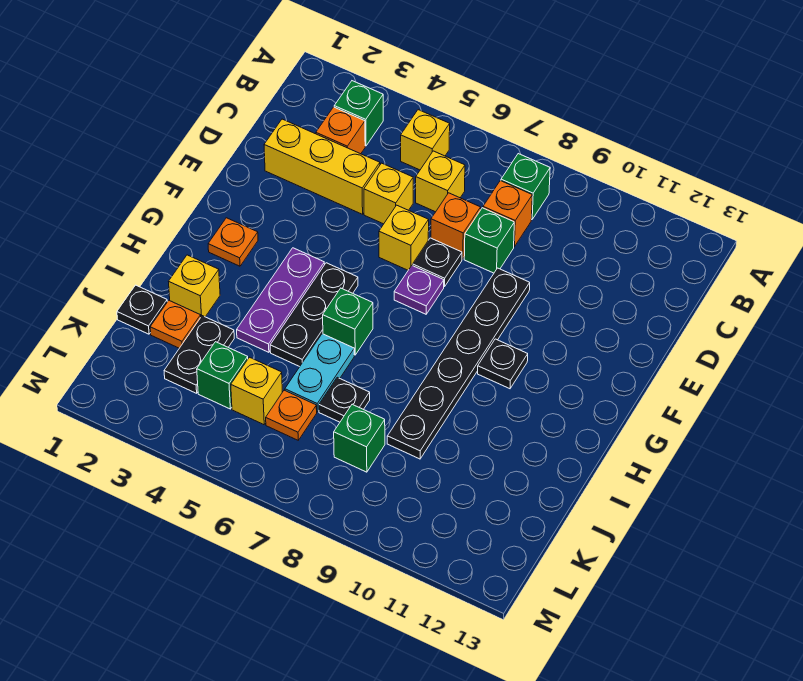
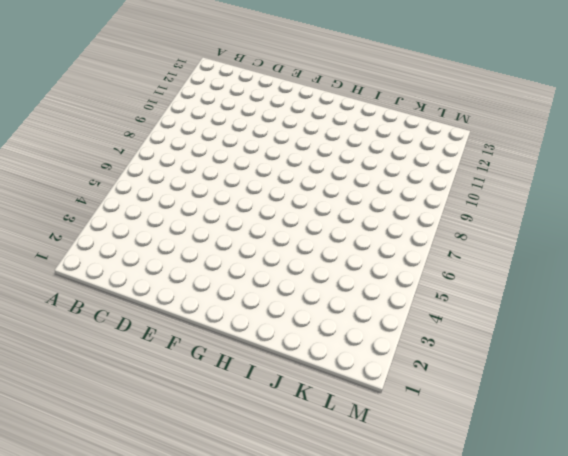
none -> green 1x1 brick [334,81,383,146]
none -> yellow 1x1 brick [401,110,450,170]
none -> green 1x1 brick [501,154,550,219]

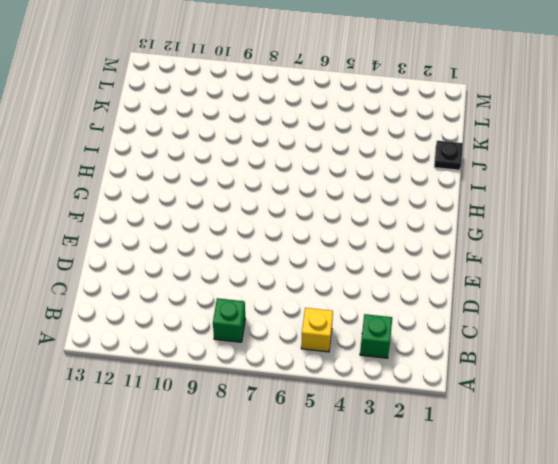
none -> orange 1x1 brick [316,107,365,154]
none -> yellow 1x1 brick [416,151,465,212]
none -> orange 1x1 brick [483,181,532,247]

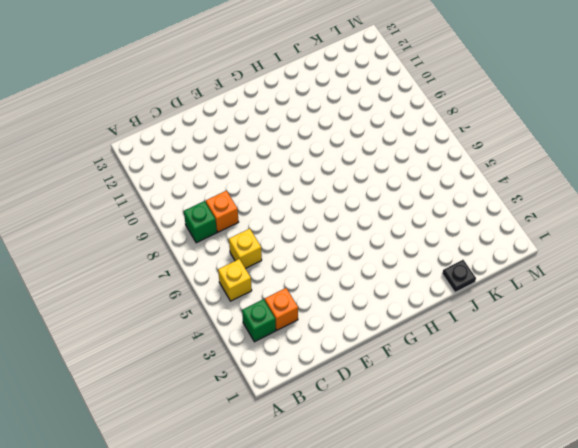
none -> yellow 1x3 brick [264,119,380,214]
none -> yellow 1x1 brick [364,163,413,224]
none -> orange 1x1 brick [431,193,481,259]

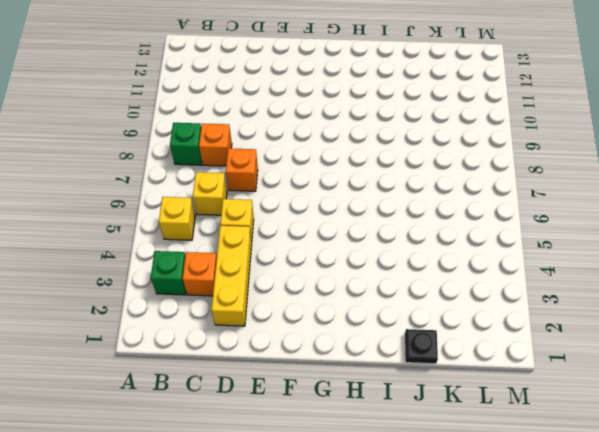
none -> green 1x1 brick [464,208,514,273]
none -> yellow 1x1 brick [379,205,429,270]
none -> black 1x1 plate [413,238,462,287]

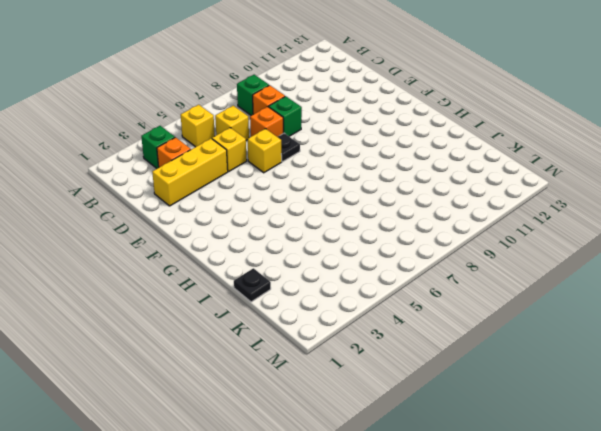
none -> black 1x6 plate [387,268,530,459]
none -> purple 1x1 plate [394,265,444,314]
none -> orange 1x1 plate [208,218,258,266]

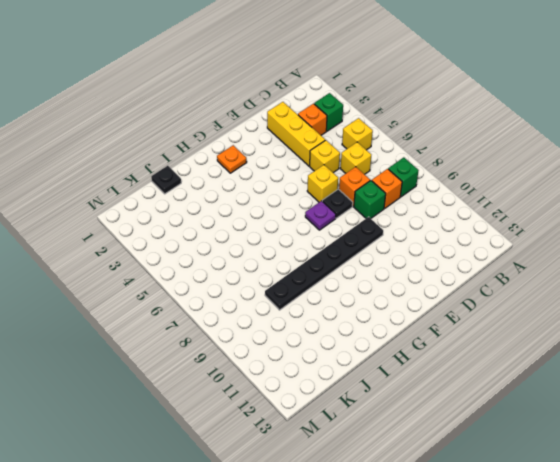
none -> purple 1x3 plate [237,248,325,352]
none -> black 1x3 plate [270,263,358,367]
none -> black 1x1 plate [478,339,528,389]

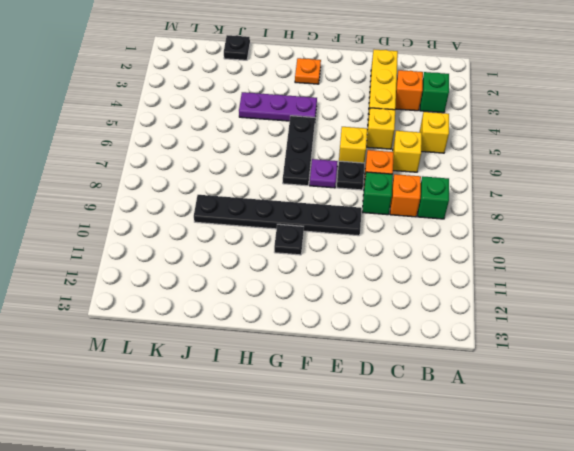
black 1x3 plate [283,116,315,186] -> black 1x3 plate turned to [270,263,358,367]
none -> green 1x1 brick [323,288,373,355]
none -> yellow 1x1 brick [168,255,220,317]
none -> cyan 1x2 plate [285,334,354,412]

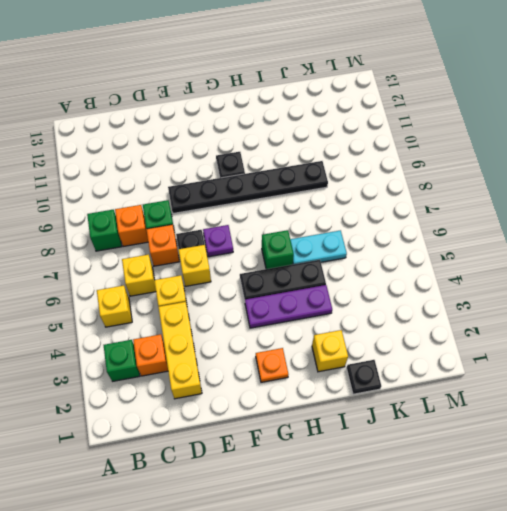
none -> orange 1x1 plate [150,300,201,348]
none -> black 1x2 plate [164,316,234,393]
none -> black 1x1 plate [319,377,370,422]

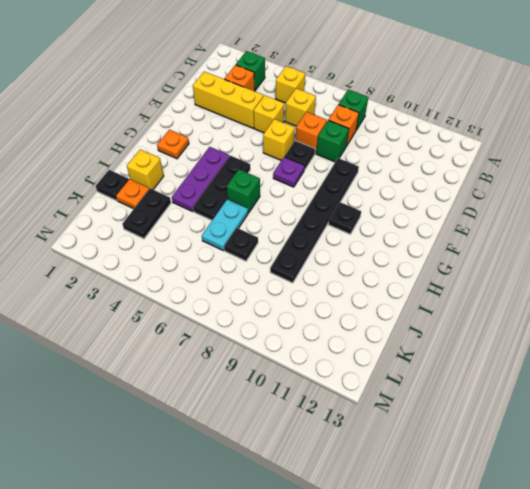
none -> green 1x1 brick [197,342,248,409]
none -> yellow 1x1 brick [231,357,282,425]
none -> orange 1x1 plate [266,390,317,440]

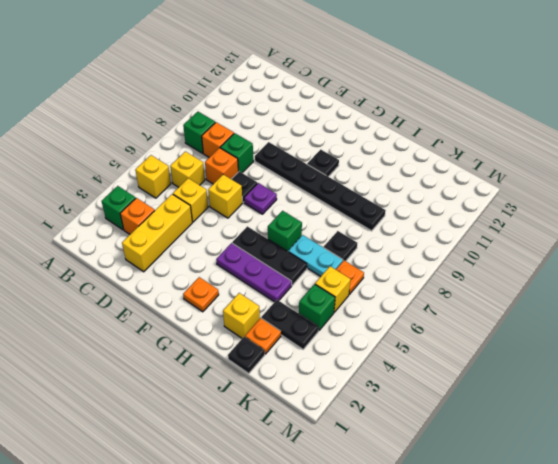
none -> green 1x1 brick [334,404,385,472]

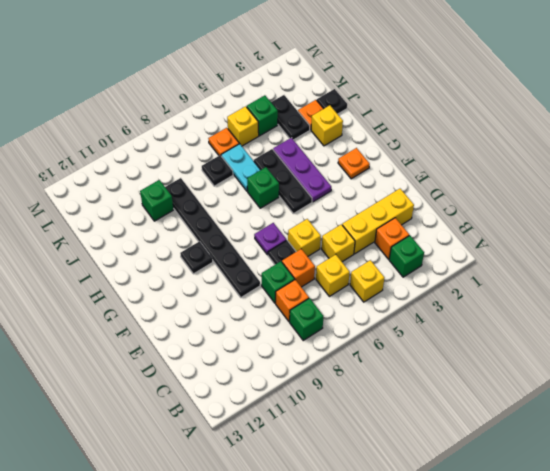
green 1x1 brick [140,180,174,221] -> green 1x1 brick moved to [334,404,385,472]

